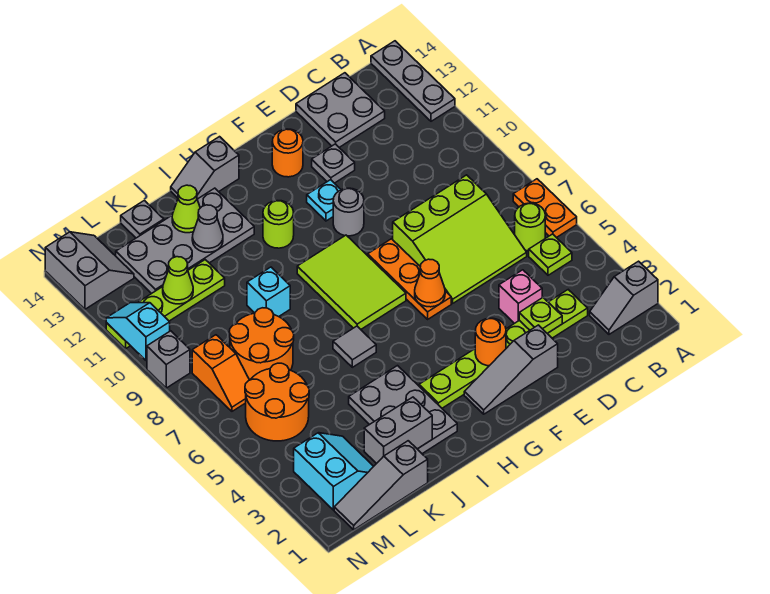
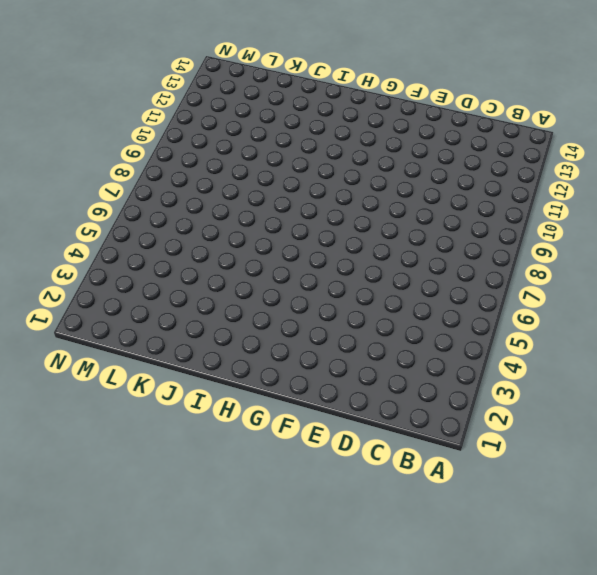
none -> grey 1x2 slope [590,261,658,334]
none -> orange 1x2 plate [513,179,577,238]
none -> grey 1x3 plate [371,41,455,121]
none -> lime 1x1 plate [529,234,572,275]

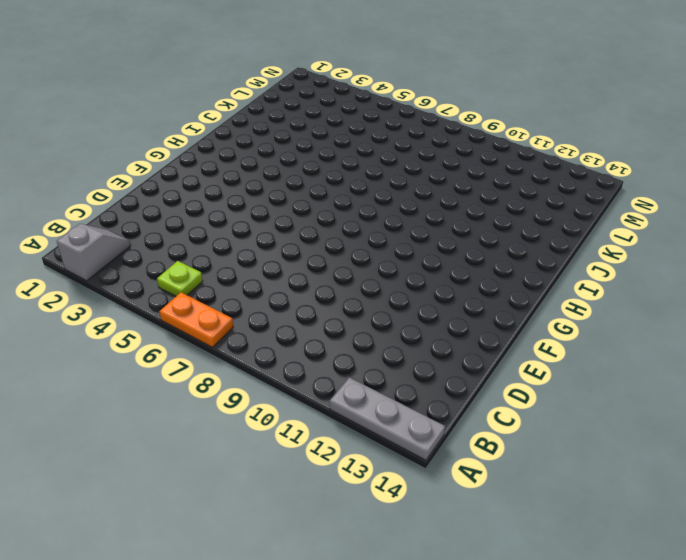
none -> lime 1x1 round brick [515,203,545,251]
none -> lime 1x6 plate [419,290,588,408]
none -> lime 3x3 slope [393,175,527,303]
none -> grey 2x2 plate [296,73,385,147]

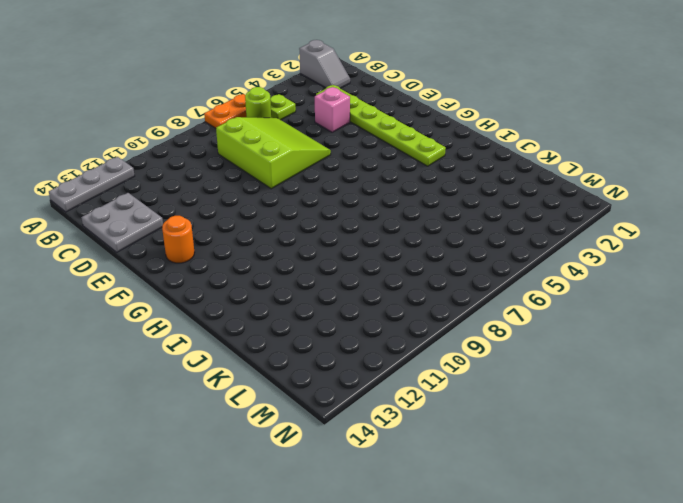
none -> grey 1x3 slope [464,325,558,414]
none -> grey 1x1 plate [312,144,355,183]
none -> orange 1x3 plate [368,239,451,319]
none -> grey 1x1 round brick [333,188,364,236]

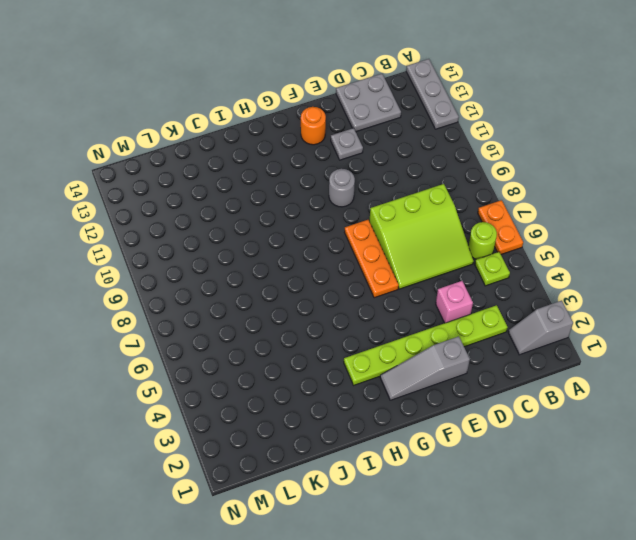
none -> cyan 1x1 plate [307,180,341,221]
none -> lime 2x3 tile [297,235,406,329]
none -> lime 1x1 round brick [263,201,294,248]
none -> grey 1x2 slope [171,137,239,199]

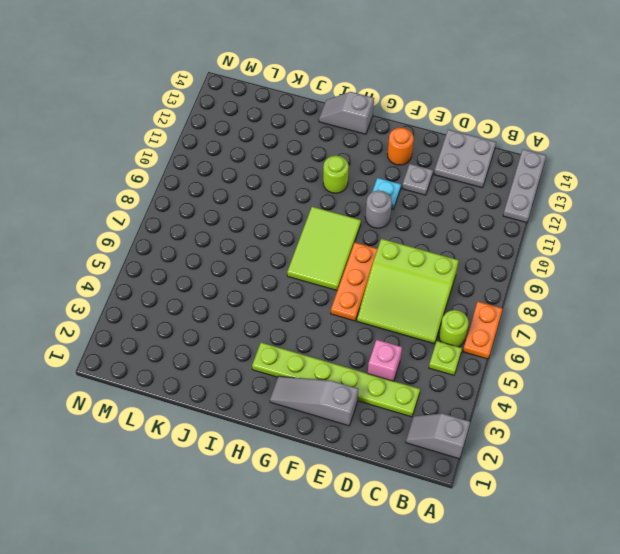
none -> grey 2x3 plate [349,366,457,454]
none -> grey 1x1 tile [333,326,376,367]
none -> grey 2x4 plate [116,188,254,294]
none -> cyan 1x1 brick [247,267,290,317]

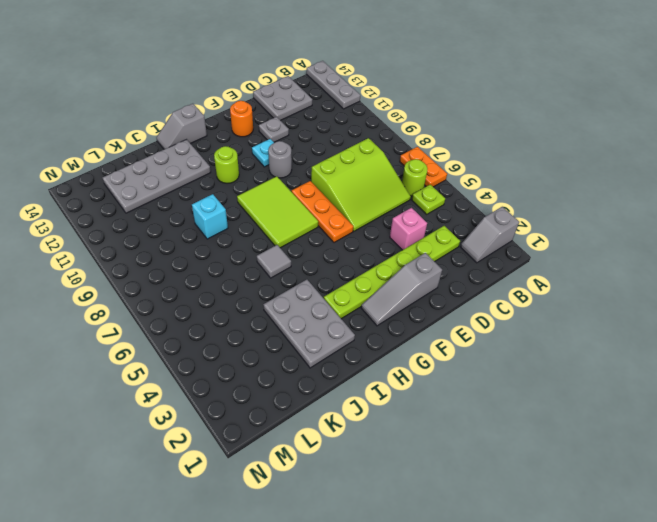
none -> grey 1x3 slope [334,441,428,530]
none -> orange 2x2 round brick [229,308,294,380]
none -> lime 1x4 plate [106,260,225,349]
none -> grey 1x1 plate [121,200,164,238]

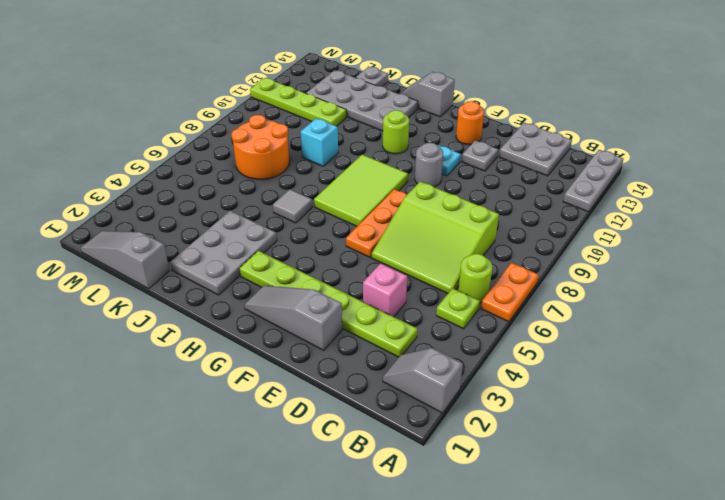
none -> cyan 2x2 slope [294,433,374,510]
none -> orange 2x2 round brick [245,363,309,441]
none -> orange 1x2 slope [192,335,249,411]
none -> grey 2x2 slope [45,232,134,309]

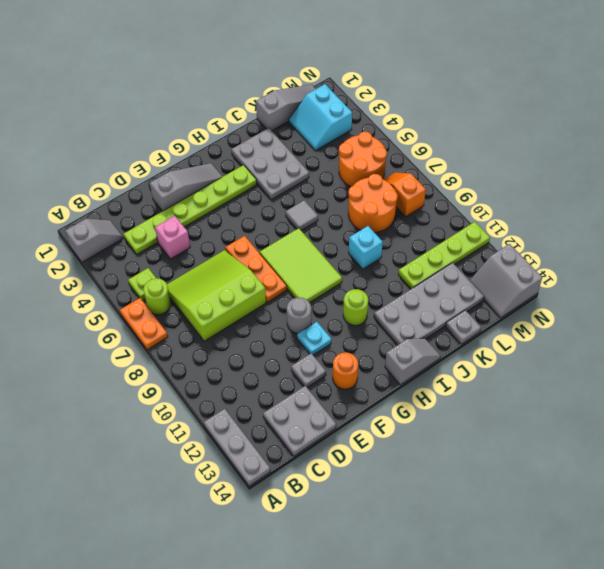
none -> grey 1x1 brick [147,331,190,388]
none -> lime 1x1 plate [519,297,562,333]
none -> orange 1x1 round brick [475,318,506,366]
none -> orange 1x1 cone [415,259,445,307]

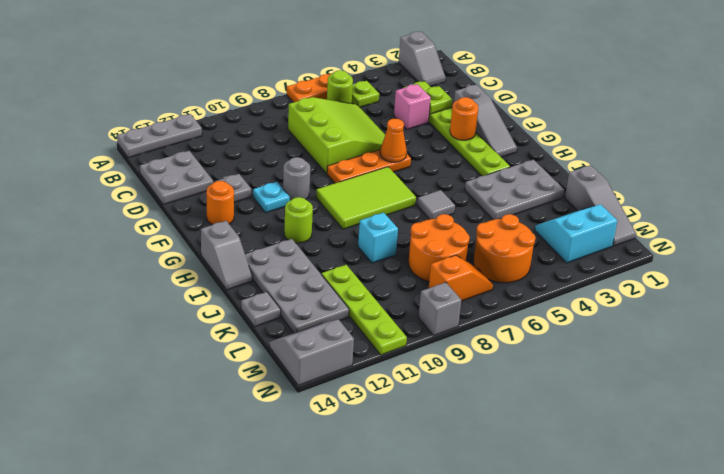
none -> grey 1x2 brick [364,397,432,464]
none -> grey 1x1 cone [192,205,223,252]
none -> lime 1x1 cone [172,185,200,233]
none -> lime 1x1 cone [163,257,193,304]

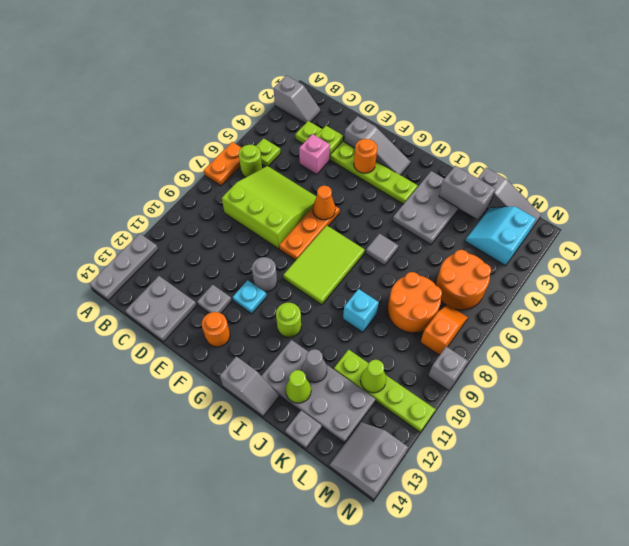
none -> cyan 1x2 slope [106,303,170,360]

